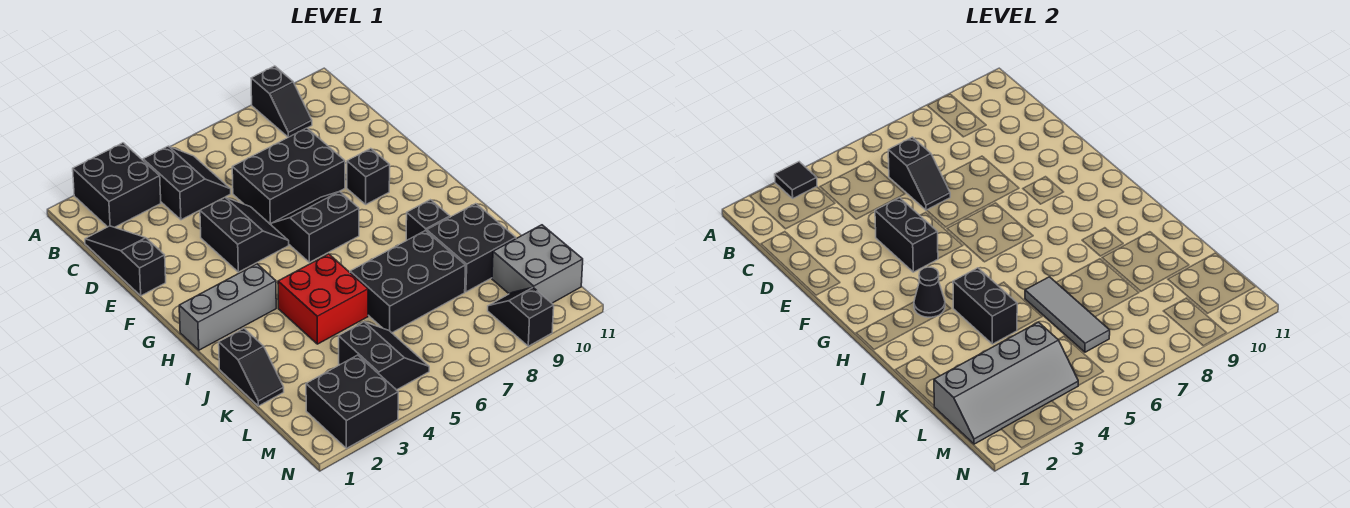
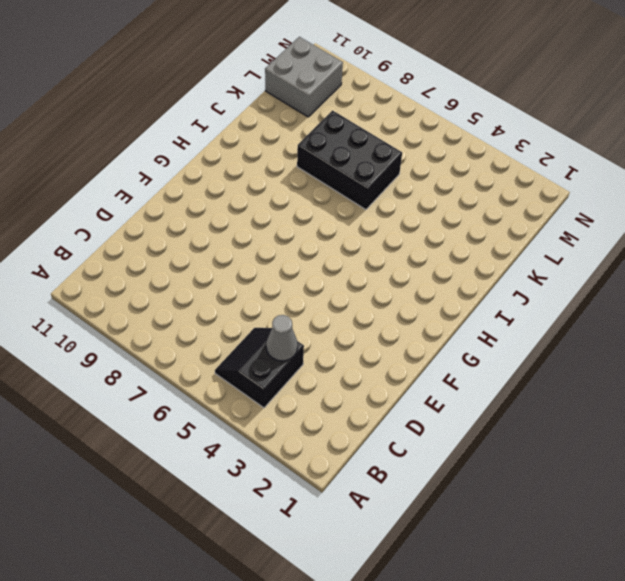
grey 1x1 cone [266,315,298,361] -> none
none -> black 2x2 brick [73,143,161,227]
none -> black 1x2 slope [251,66,312,137]
none -> black 1x3 slope [85,226,166,296]

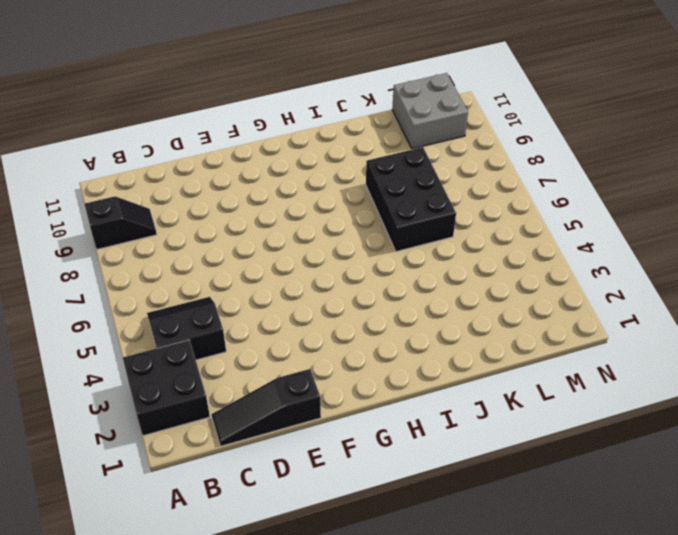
none -> black 2x3 brick [232,128,345,225]
none -> black 2x2 slope [200,197,289,272]
none -> black 2x2 slope [271,191,359,262]

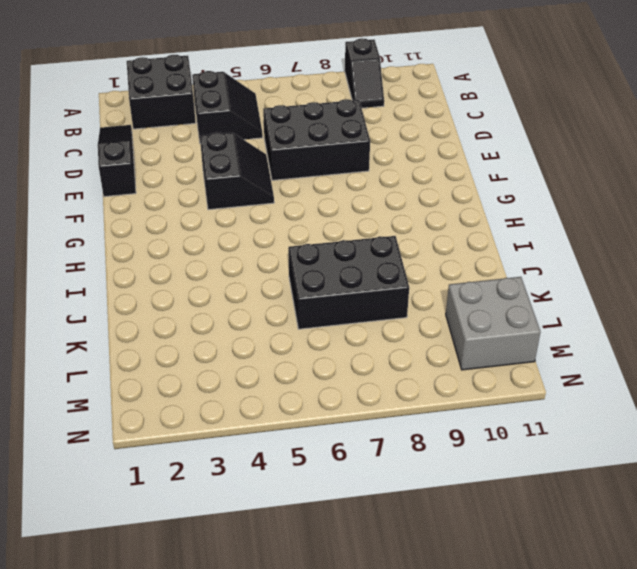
none -> black 2x2 slope [271,191,359,262]
none -> black 1x1 brick [347,149,390,204]
none -> grey 1x3 brick [179,264,276,350]

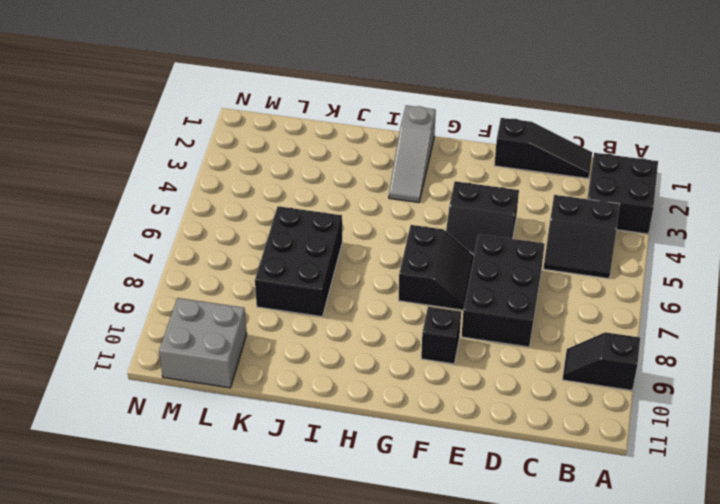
grey 1x3 slope [389,105,436,203] -> grey 1x3 brick [179,264,276,350]
none -> red 2x2 brick [278,254,368,344]
none -> black 1x1 brick [406,200,450,240]
none -> black 1x2 slope [219,328,284,406]

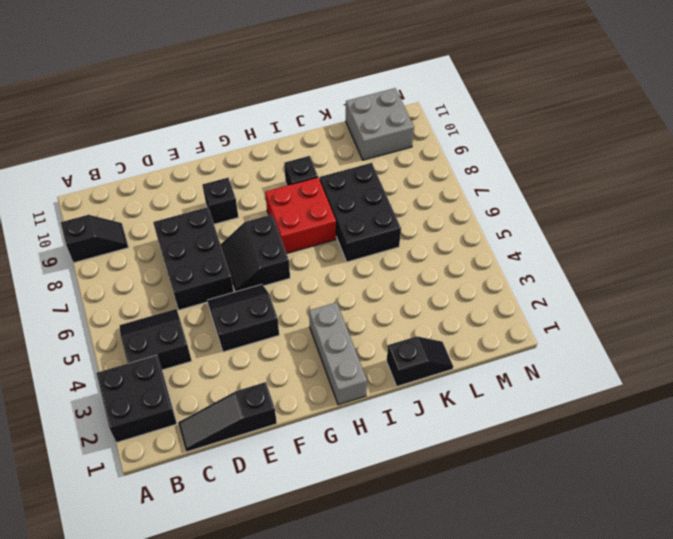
red 2x2 brick [265,177,336,253] -> red 2x2 brick moved to [278,254,368,344]
none -> black 2x2 brick [427,204,516,292]
none -> black 2x2 slope [339,322,429,390]
none -> black 2x2 brick [306,355,398,448]

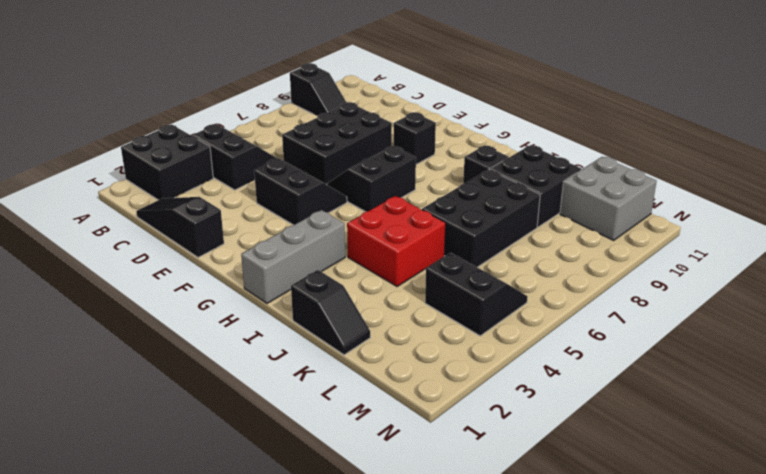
none -> black 2x2 brick [306,355,398,448]
none -> black 1x2 slope [488,288,554,346]
none -> black 1x1 tile [775,162,817,198]

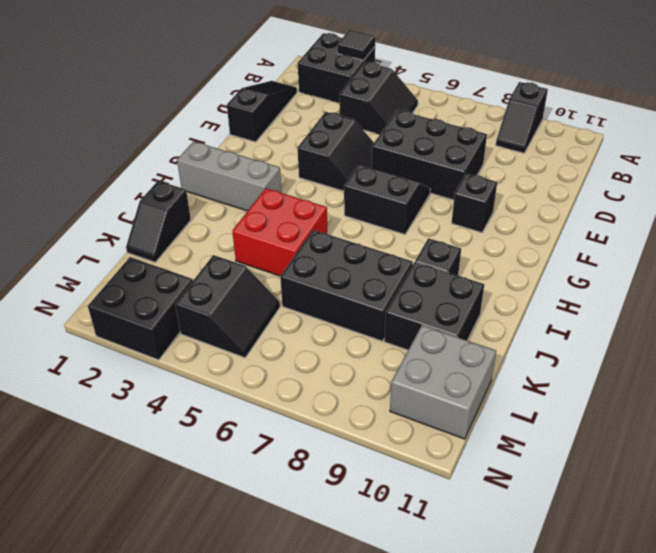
none -> black 1x2 slope [488,288,554,346]
none -> black 1x2 slope [888,137,950,210]
none -> black 1x2 brick [875,198,938,272]

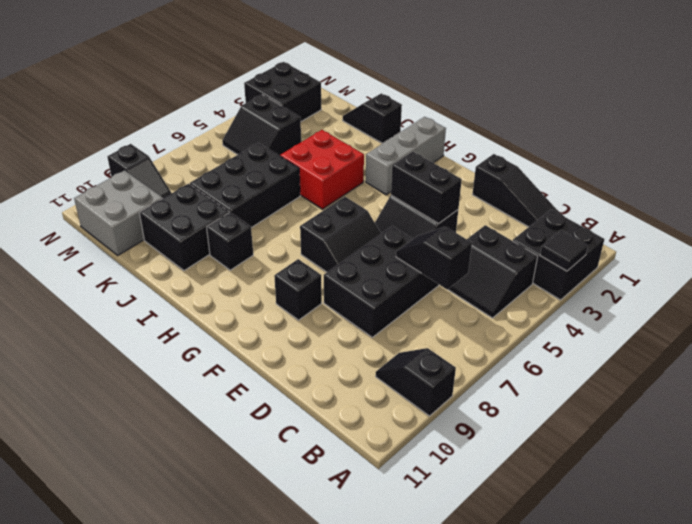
none -> black 1x1 cone [914,267,945,317]
none -> black 1x2 brick [953,268,1017,344]
none -> grey 1x3 tile [1025,277,1110,352]

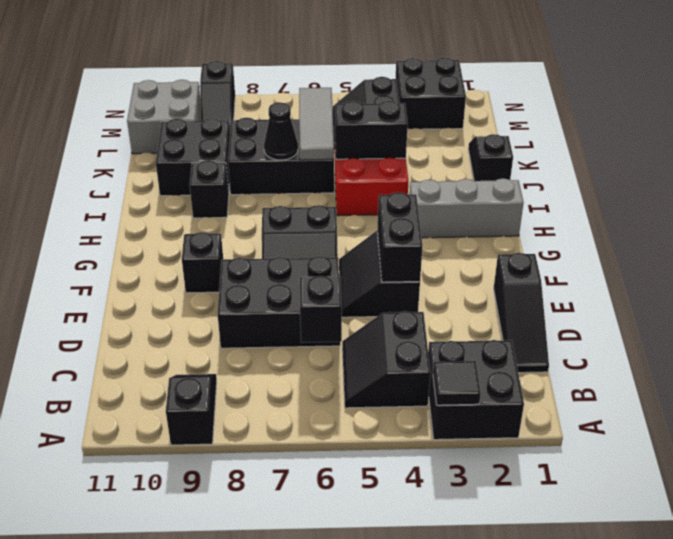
black 1x2 brick [335,101,408,159] -> black 1x2 brick turned to [953,268,1017,344]
black 1x1 cone [264,102,298,160] -> black 1x1 cone moved to [914,267,945,317]
none -> grey 2x4 slope [934,322,1078,444]

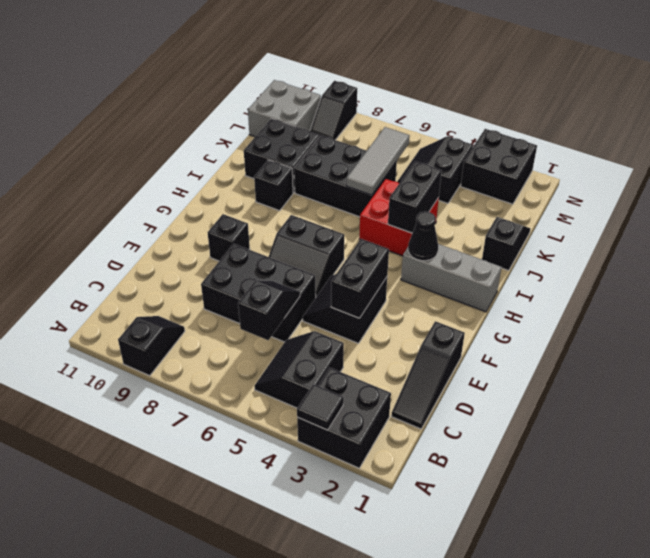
none -> grey 2x4 slope [934,322,1078,444]

